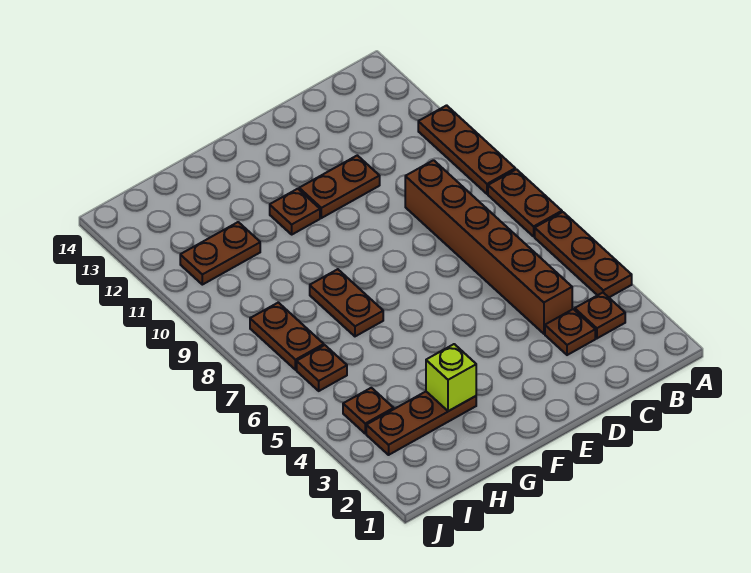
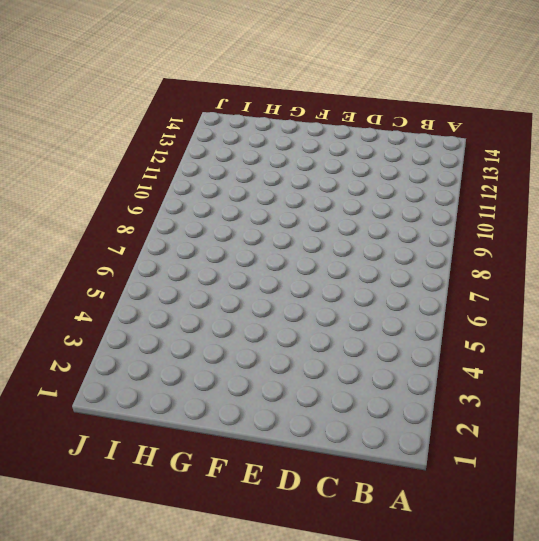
none -> brown 1x3 plate [535,212,632,297]
none -> brown 1x2 plate [488,169,562,236]
none -> brown 1x3 plate [418,105,515,194]

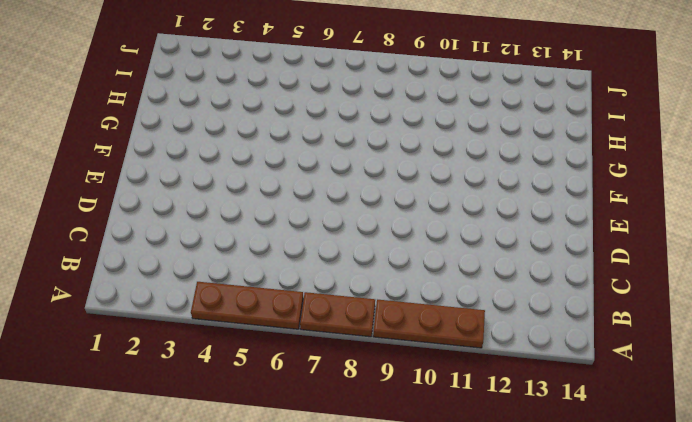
none -> brown 1x1 plate [575,293,625,338]
none -> brown 1x1 plate [545,309,595,355]
none -> brown 1x6 brick [405,160,572,334]

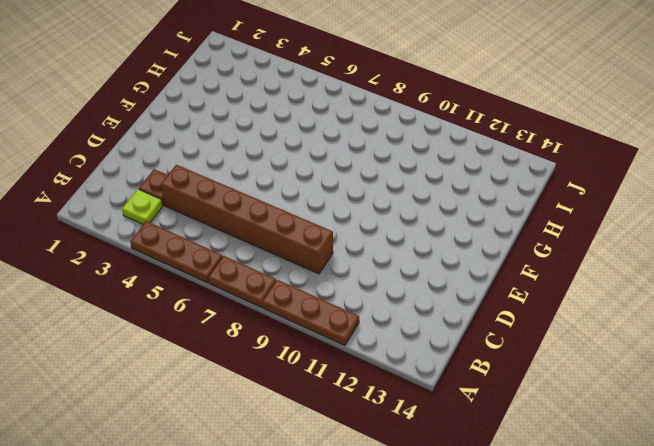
lime 1x1 plate [122,189,163,224] -> brown 1x1 plate [575,293,625,338]
none -> brown 1x2 plate [299,155,380,218]
none -> brown 1x1 plate [270,189,320,234]
none -> brown 1x3 plate [366,392,476,455]

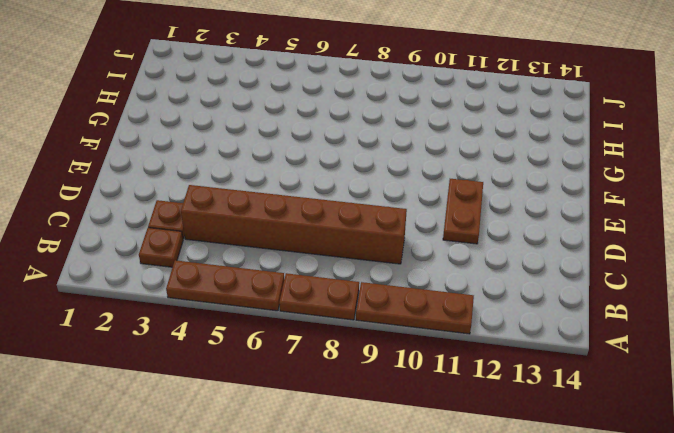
none -> brown 1x1 plate [270,189,320,234]
none -> brown 1x3 plate [366,392,476,455]
none -> brown 1x2 plate [310,269,383,336]

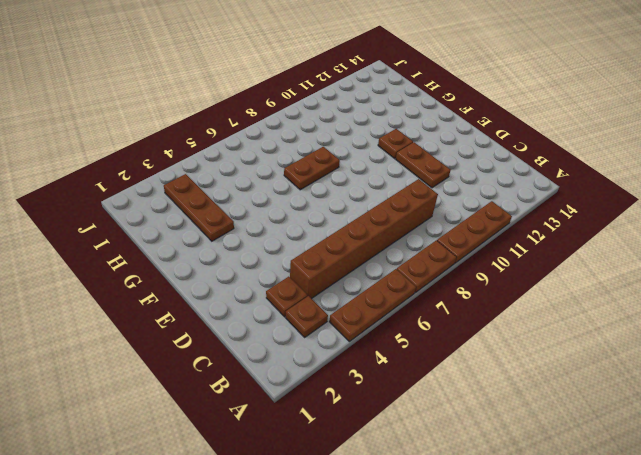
none -> brown 1x2 plate [180,222,260,285]
none -> brown 1x1 plate [343,388,394,434]
none -> brown 1x1 plate [297,345,347,391]

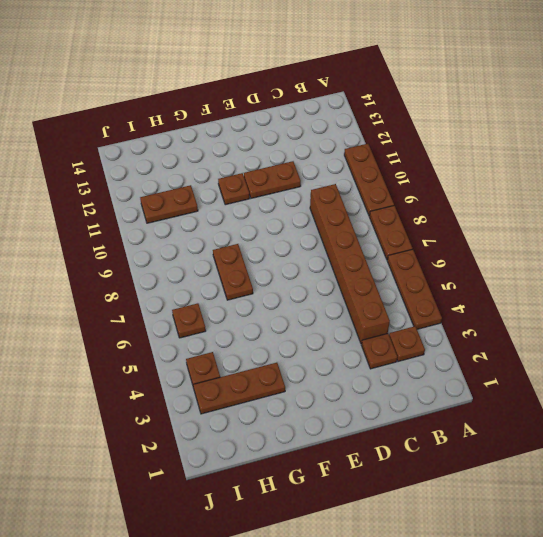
none -> brown 1x2 plate [250,302,324,370]
none -> lime 1x1 brick [426,344,476,411]

